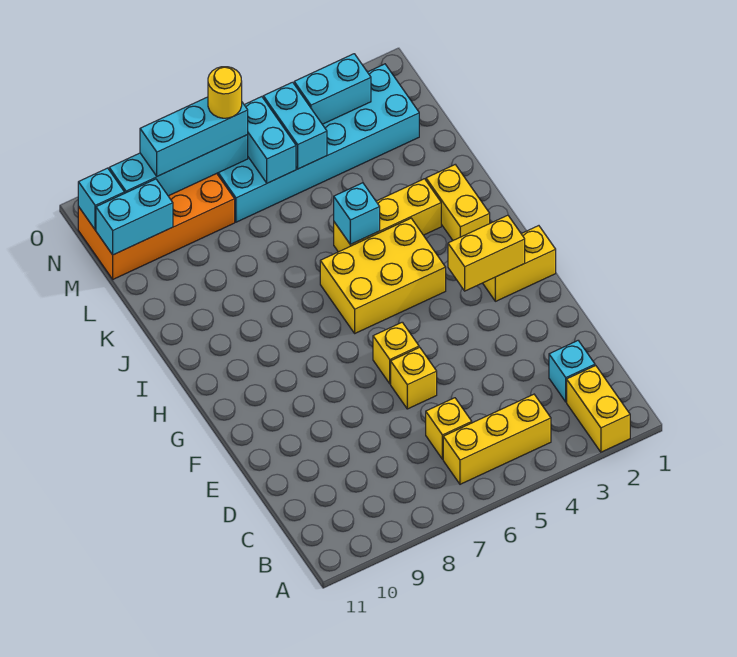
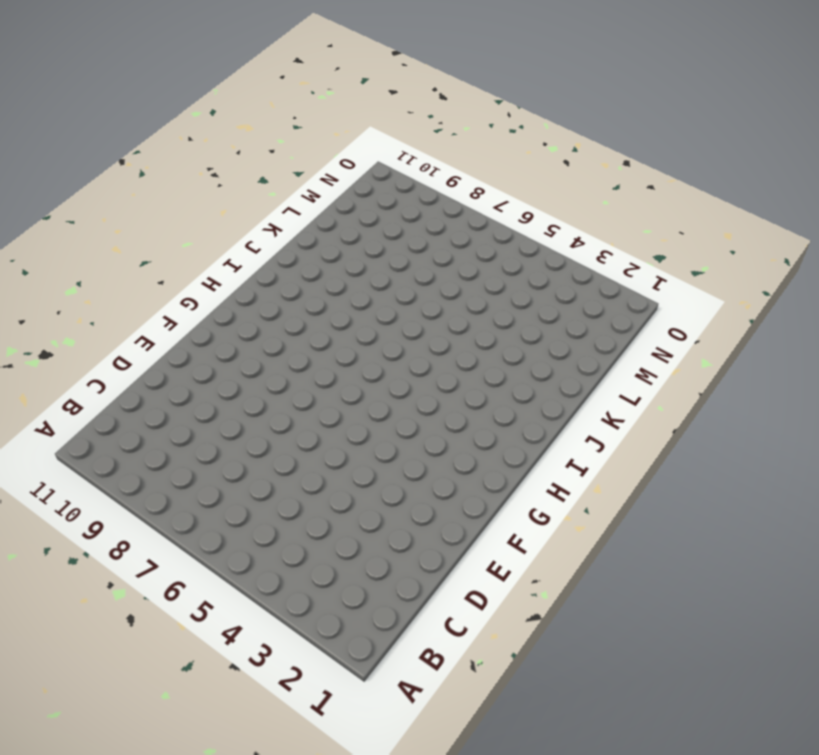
none -> yellow 1x2 brick [567,366,630,452]
none -> yellow 1x3 brick [443,394,551,484]
none -> cyan 1x1 brick [549,341,595,402]

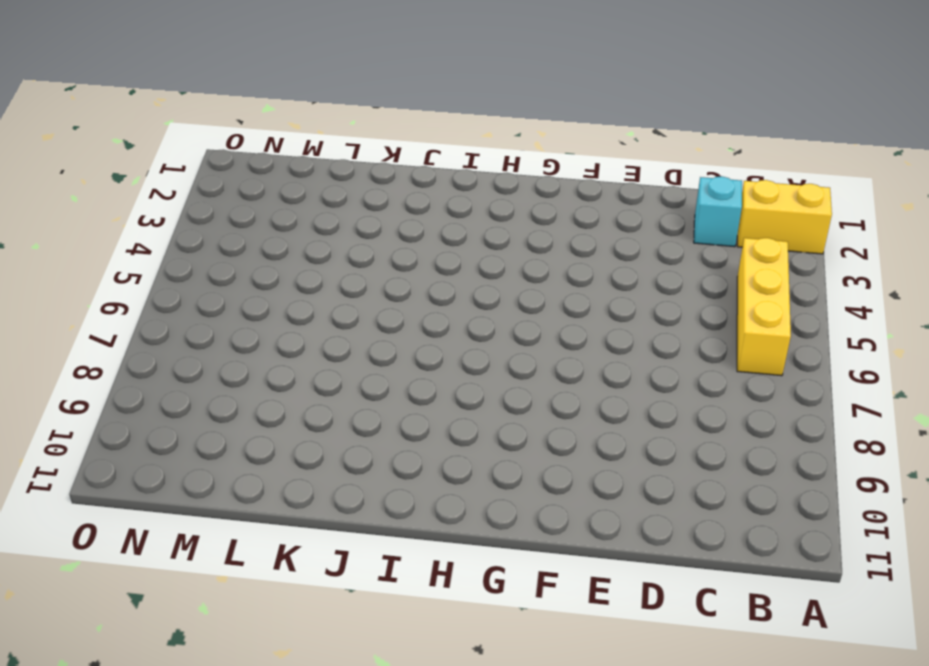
none -> yellow 1x1 brick [426,398,472,459]
none -> yellow 1x1 brick [391,347,437,409]
none -> yellow 1x1 brick [373,322,419,384]

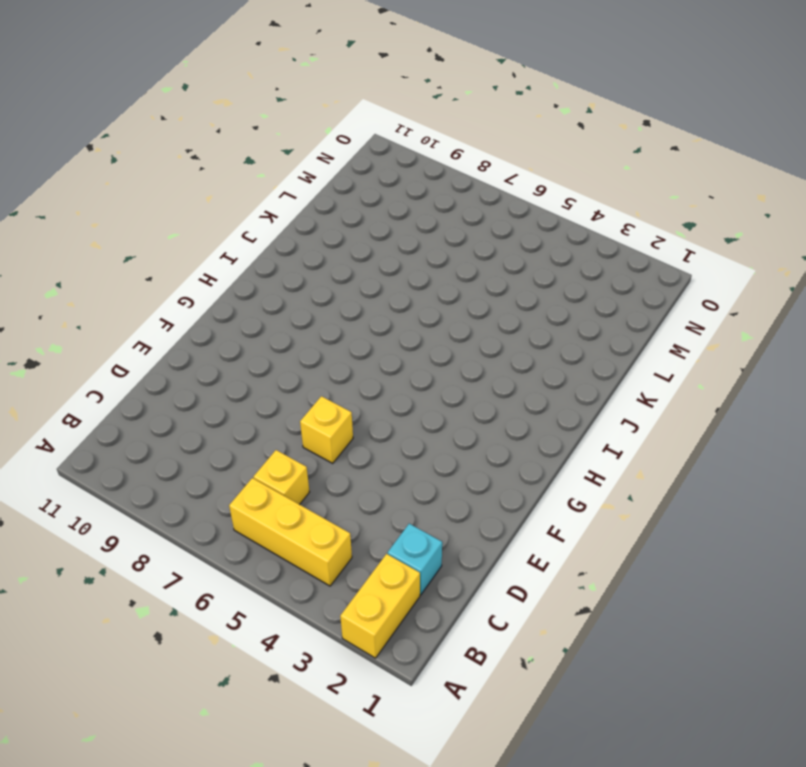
none -> yellow 1x1 brick [373,322,419,384]
none -> yellow 1x2 brick [483,226,556,301]
none -> yellow 2x3 brick [320,218,446,333]

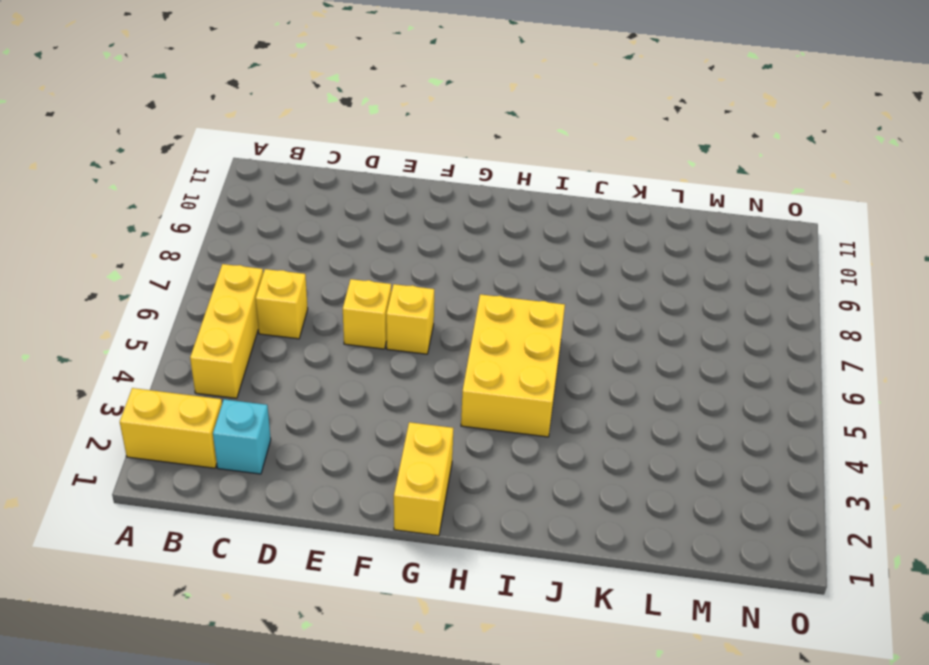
none -> yellow 1x2 brick [426,165,490,240]
none -> yellow 1x3 brick [334,179,441,252]
none -> cyan 2x6 brick [217,64,419,222]

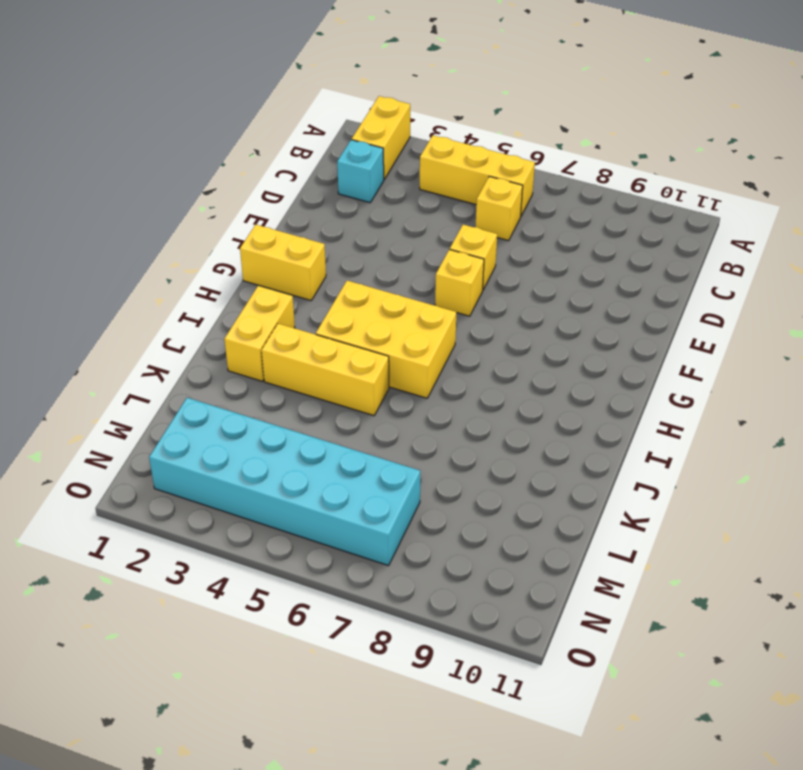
none -> orange 2x4 brick [78,174,235,279]
none -> yellow 1x2 brick [448,215,525,291]
none -> cyan 1x1 brick [334,183,380,245]

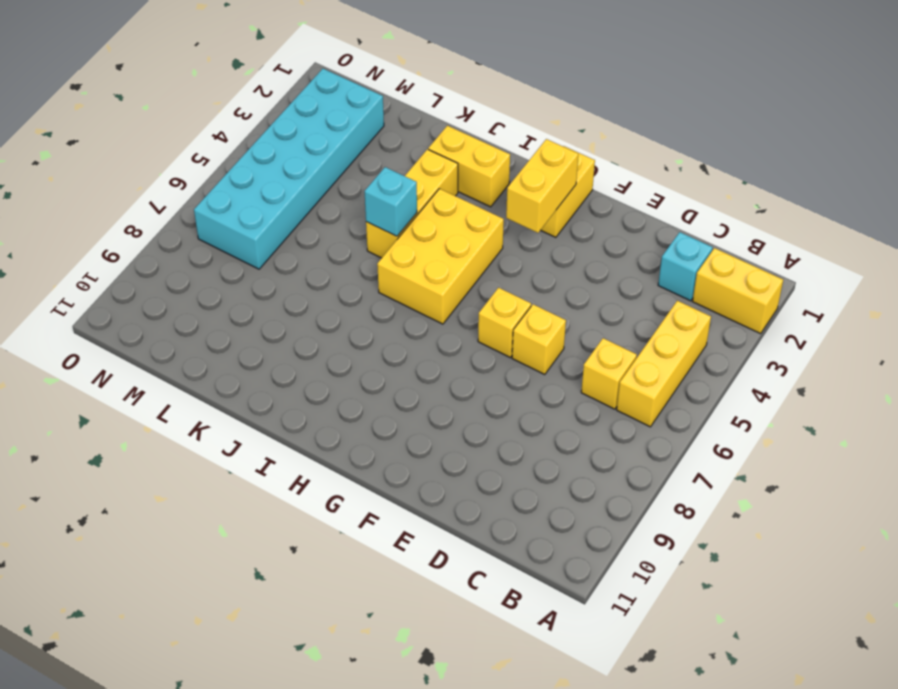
none -> orange 2x4 brick [78,174,235,279]
none -> cyan 1x2 brick [263,82,327,169]
none -> cyan 1x2 brick [244,97,296,183]

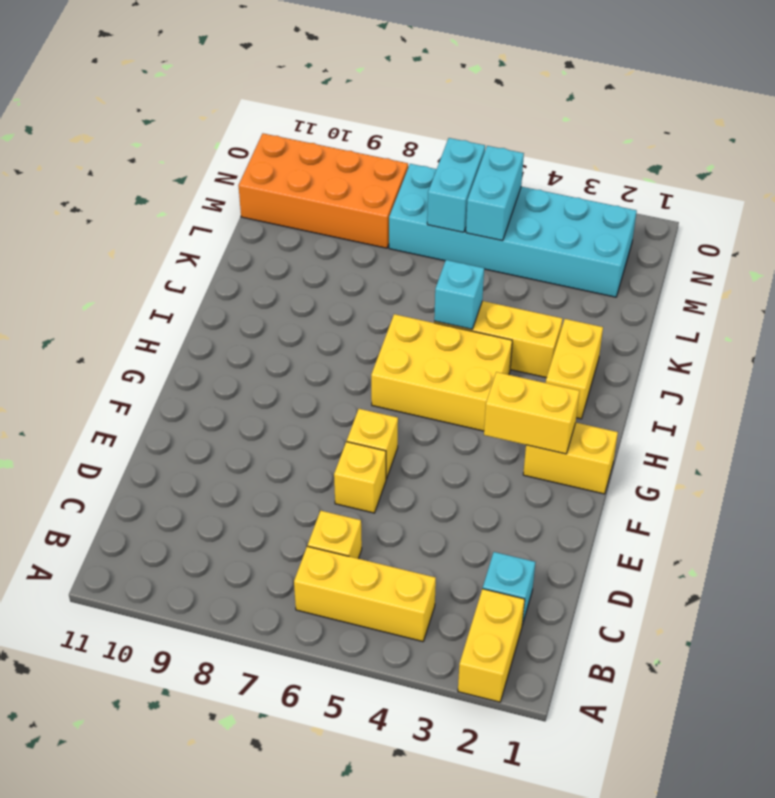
none -> cyan 1x2 brick [96,179,173,255]
none -> cyan 1x2 brick [294,54,371,124]
none -> cyan 1x4 brick [109,135,248,196]

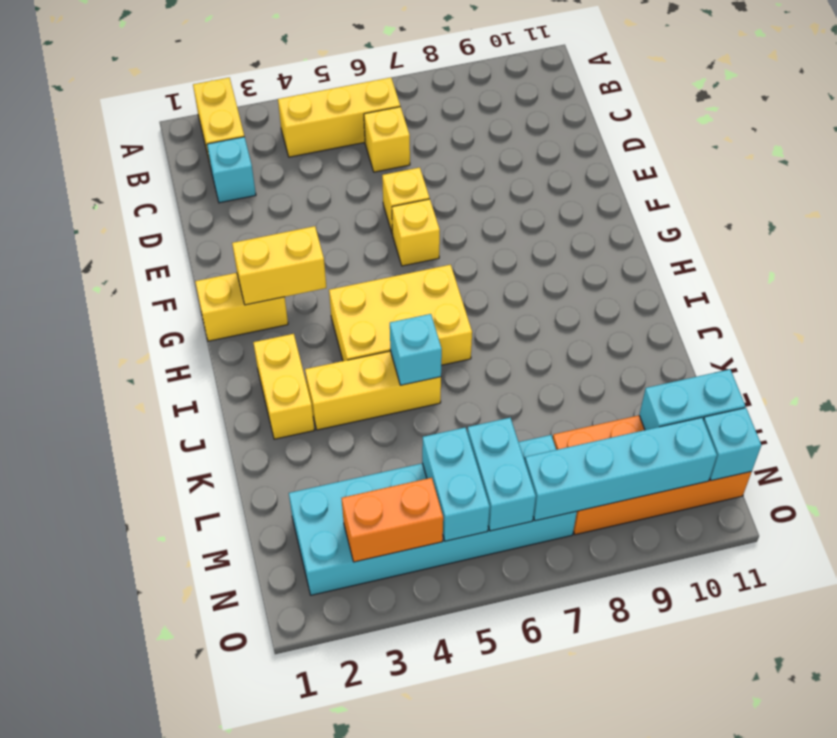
orange 1x2 brick [342,478,443,562] -> cyan 1x2 brick [294,54,371,124]
none -> cyan 1x3 brick [140,97,248,176]
none -> yellow 1x1 round brick [208,67,242,118]

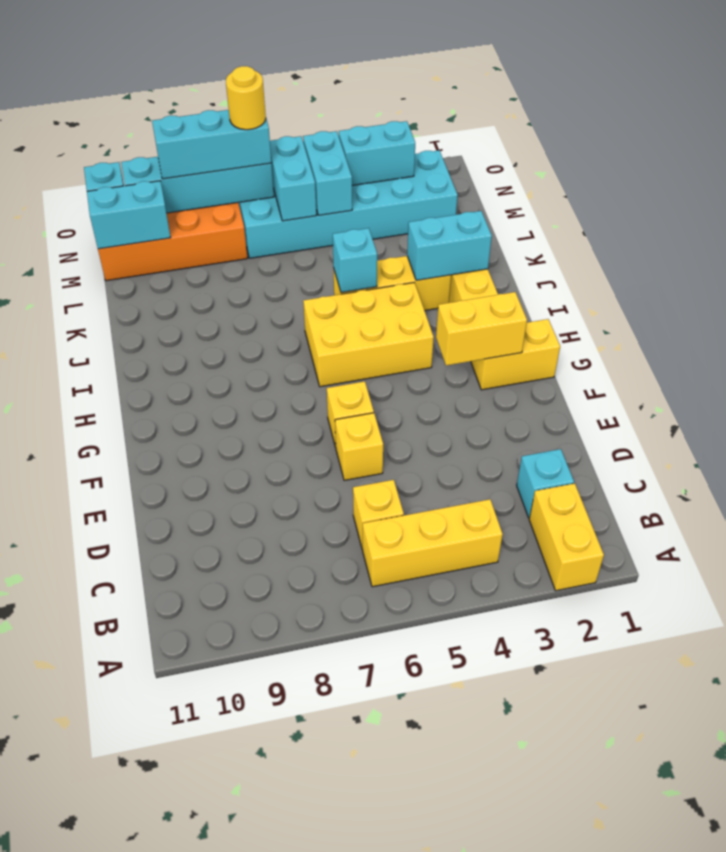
cyan 1x2 brick [407,211,492,280] -> none

